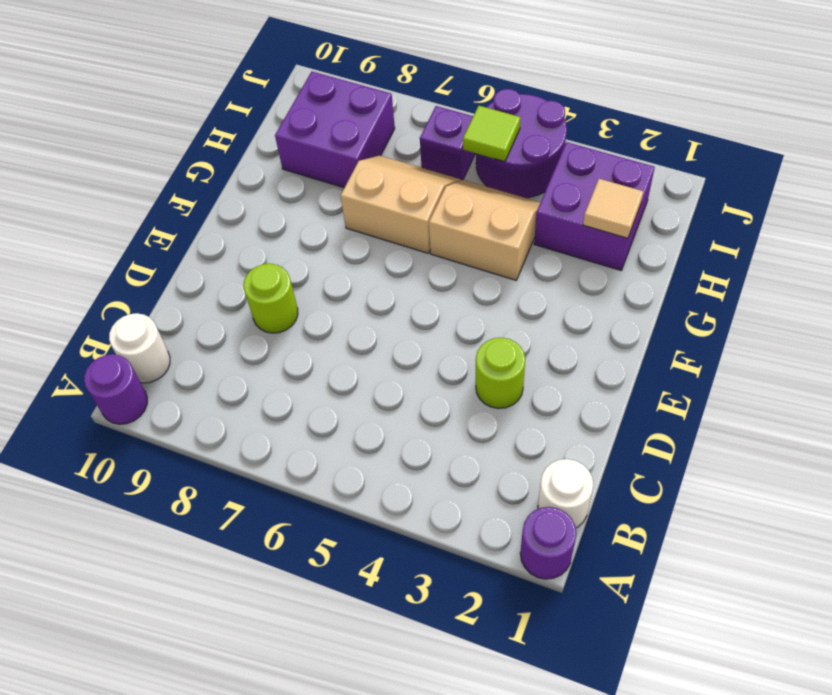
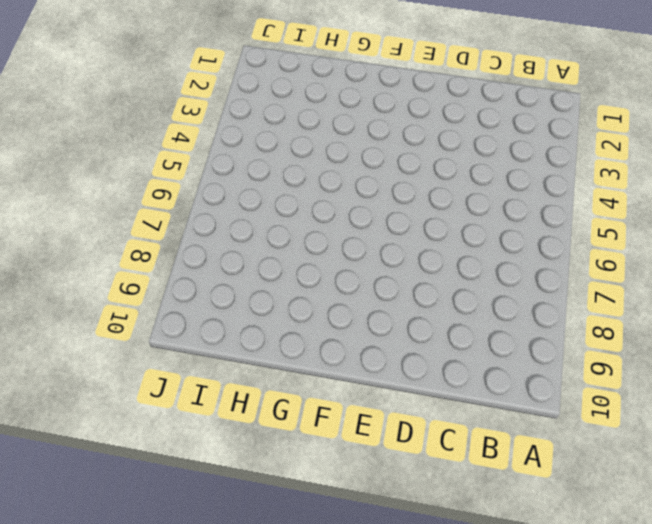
none -> purple 1x1 round brick [520,507,576,579]
none -> purple 1x1 round brick [84,354,147,424]
none -> white 1x1 round brick [538,459,593,528]

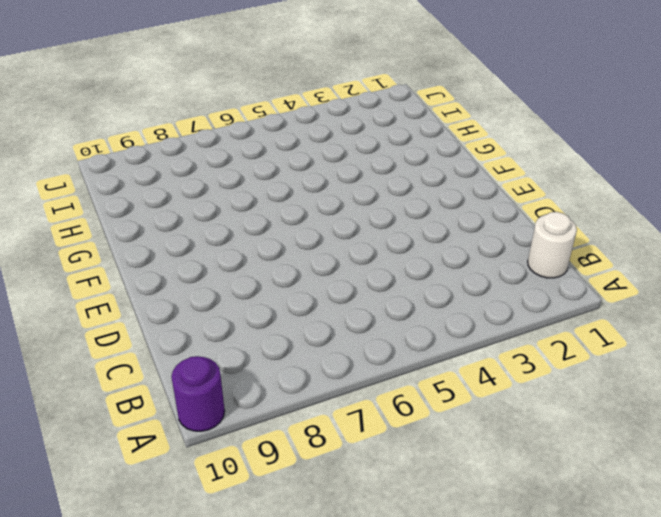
none -> purple 1x1 round brick [520,507,576,579]
none -> white 1x1 round brick [109,313,170,383]
none -> lime 1x1 round brick [476,338,525,409]

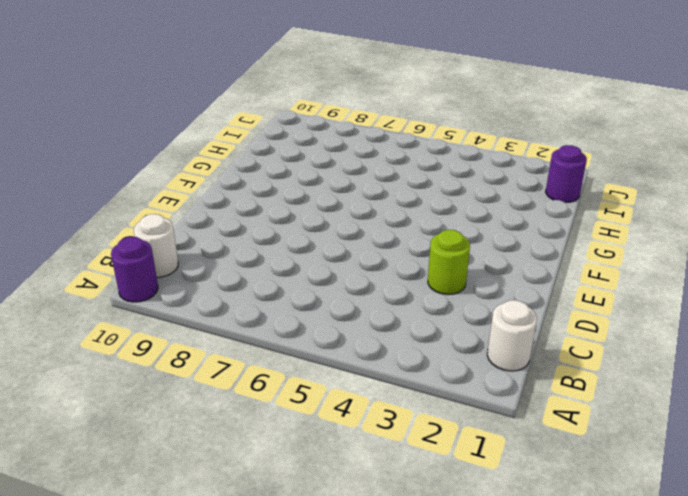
purple 1x1 round brick [546,145,587,203] -> purple 1x1 round brick moved to [520,507,576,579]
none -> lime 1x1 round brick [244,264,298,333]
none -> tan 2x2 slope [429,180,540,280]
none -> tan 2x2 slope [341,155,461,253]

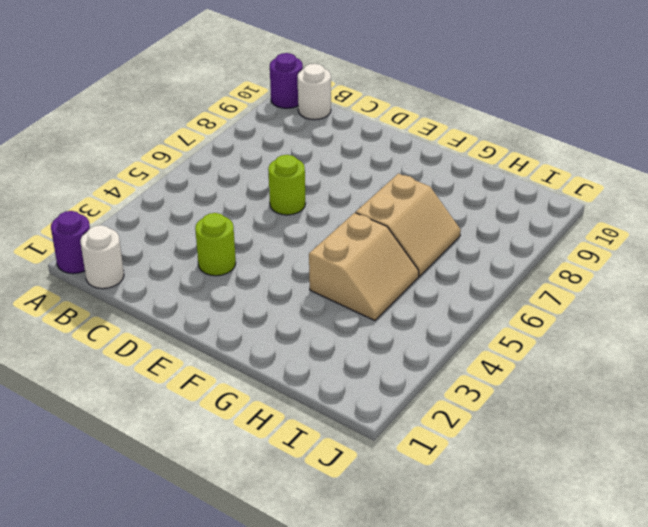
lime 1x1 round brick [268,155,306,215] -> lime 1x1 round brick moved to [244,264,298,333]
none -> purple 2x2 brick [534,142,655,270]
none -> purple 2x2 brick [275,72,395,188]
none -> purple 2x2 round brick [476,89,567,198]

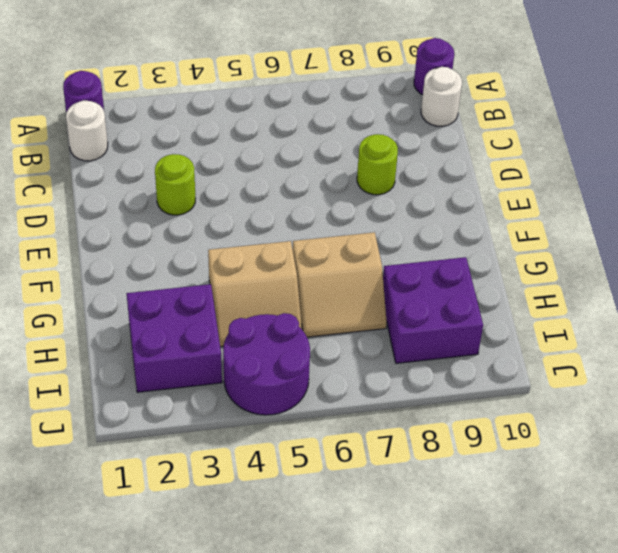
none -> purple 1x1 brick [420,106,476,180]
none -> tan 1x1 tile [583,179,644,238]
none -> lime 1x1 tile [463,106,520,162]

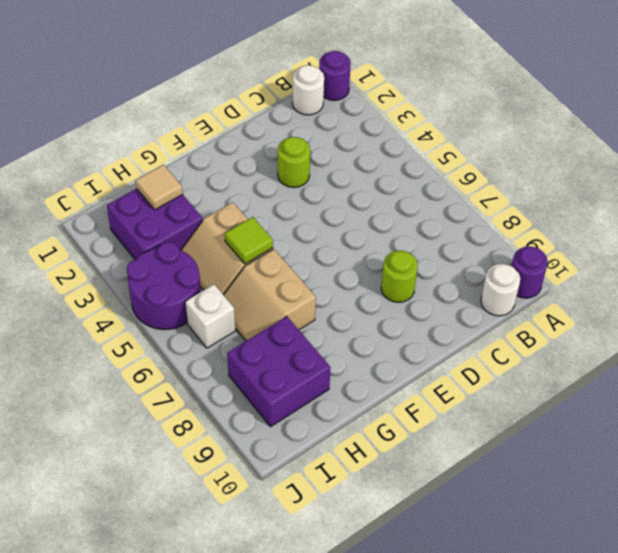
lime 1x1 tile [225,217,273,264] -> lime 1x1 tile moved to [463,106,520,162]
white 1x1 brick [185,284,235,348] -> purple 1x1 brick [420,106,476,180]

